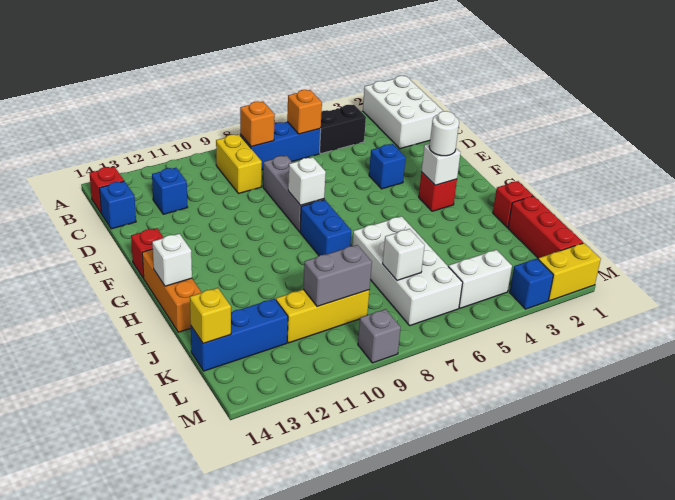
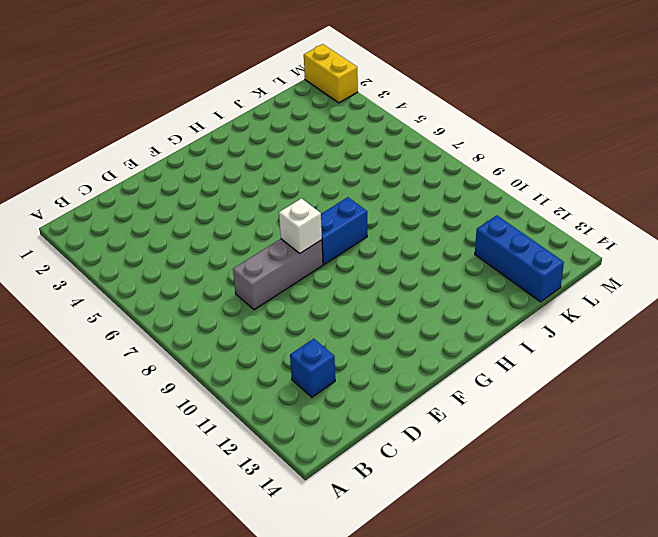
none -> white 2x3 brick [363,76,443,149]
none -> black 1x2 brick [320,105,366,154]
none -> blue 1x3 brick [240,122,321,170]
none -> yellow 1x2 brick [216,134,262,194]

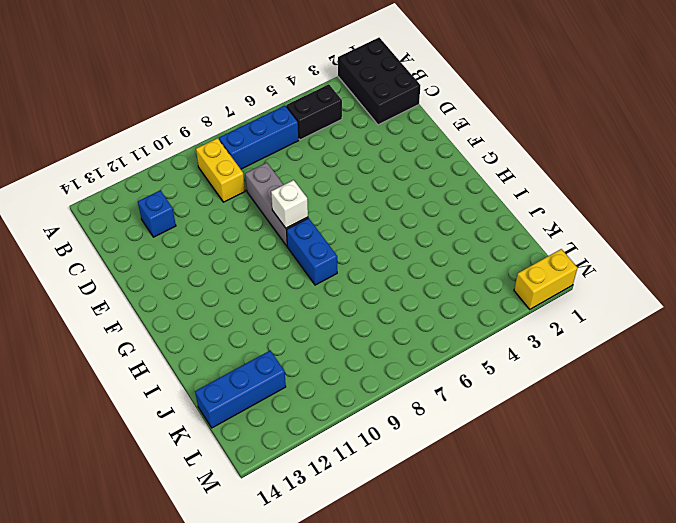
black 2x3 brick [338,38,420,125] -> white 2x3 brick [363,76,443,149]
none -> red 1x1 brick [89,167,124,213]
none -> blue 1x1 brick [99,181,136,229]
none -> blue 1x1 brick [369,144,406,189]
none -> red 1x1 brick [131,228,164,278]

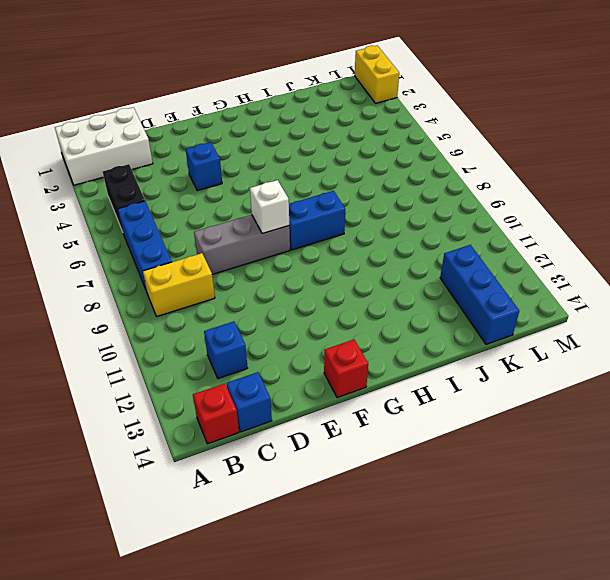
none -> red 1x1 brick [419,172,457,211]
none -> orange 1x3 brick [142,249,202,332]
none -> red 1x1 brick [493,181,533,227]
none -> white 2x4 brick [352,216,463,325]

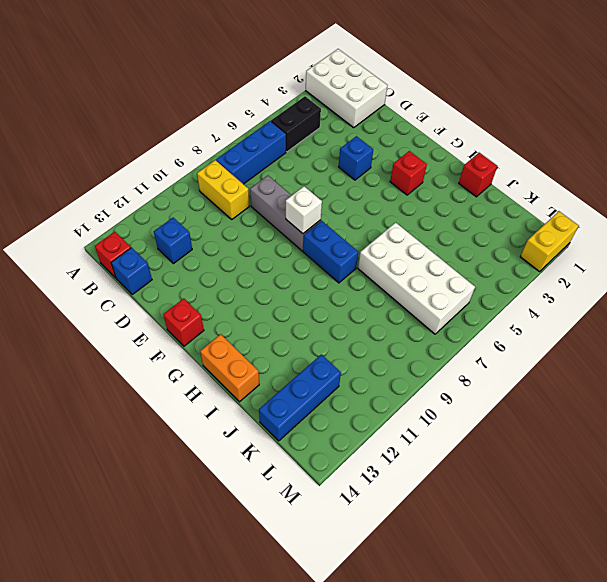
orange 1x2 brick [200,334,259,402] -> orange 1x3 brick [142,249,202,332]
none -> red 1x3 brick [508,196,583,258]
none -> yellow 1x3 brick [276,289,369,343]
none -> white 1x2 brick [448,250,512,308]
none -> blue 1x1 brick [510,259,553,309]

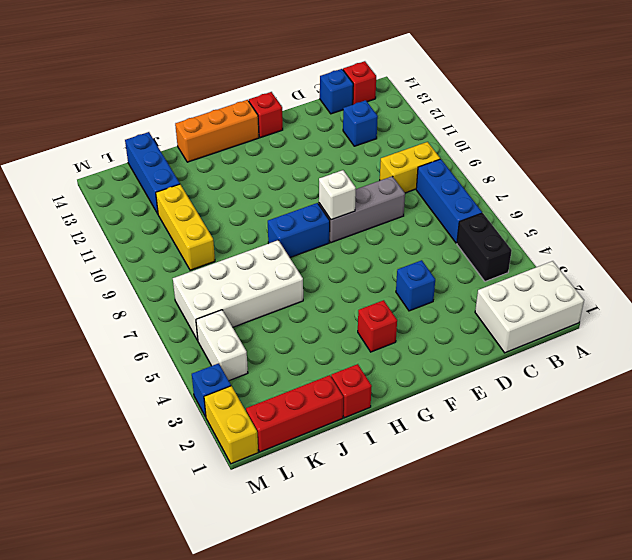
none -> grey 1x1 brick [358,309,401,363]
none -> orange 1x1 brick [287,90,322,134]
none -> orange 1x1 brick [240,101,275,147]
none -> white 1x1 brick [421,143,461,185]

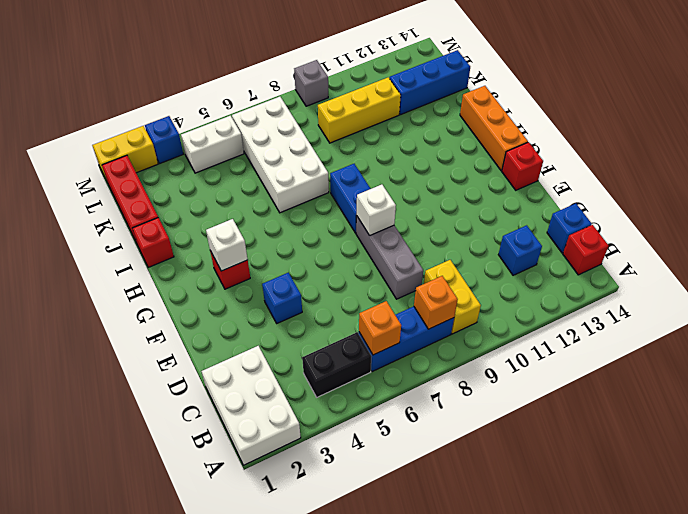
none -> white 1x1 brick [152,234,192,286]
none -> white 1x1 brick [383,229,425,280]
none -> grey 1x2 brick [303,245,372,307]
none -> yellow 1x1 brick [190,288,231,344]

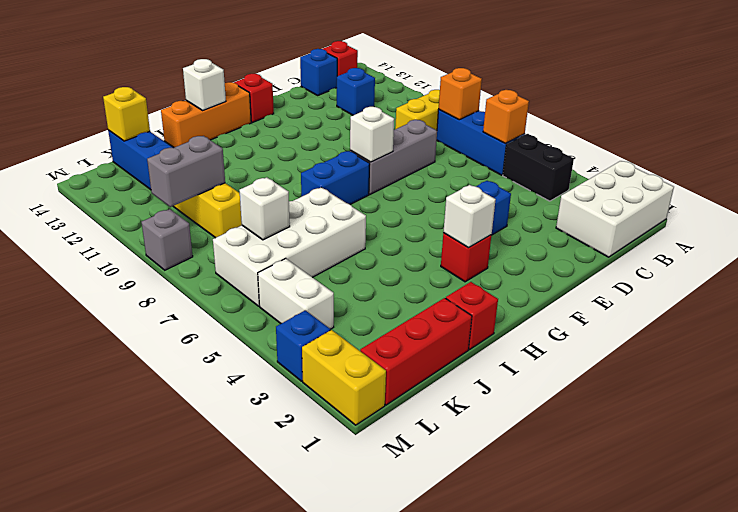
grey 1x2 brick [147,136,225,207] -> grey 1x2 brick turned to [303,245,372,307]
none -> white 1x1 round brick [429,111,459,156]

